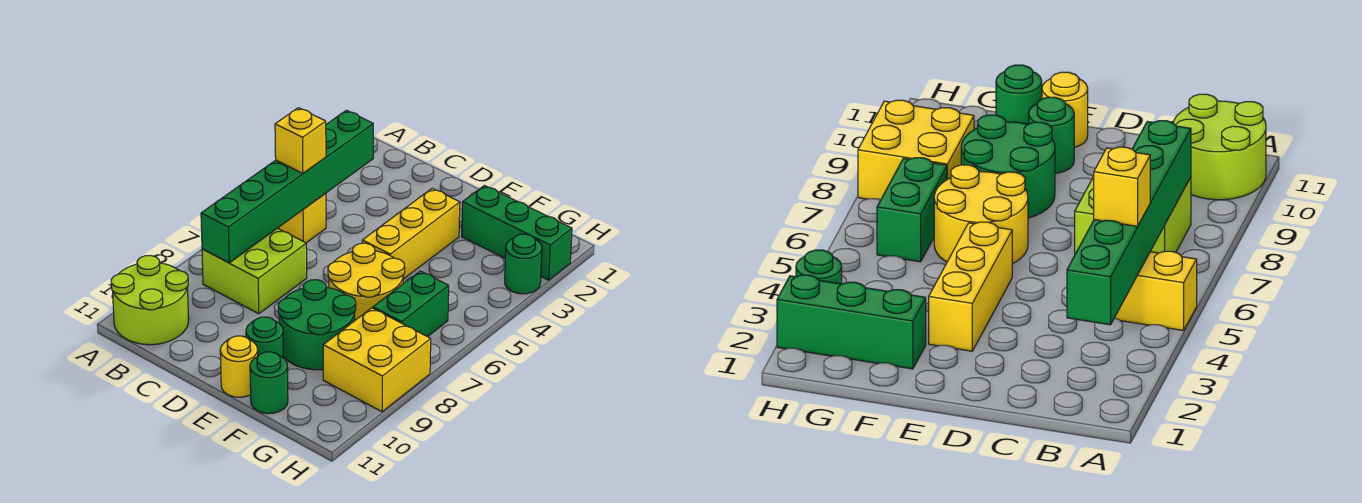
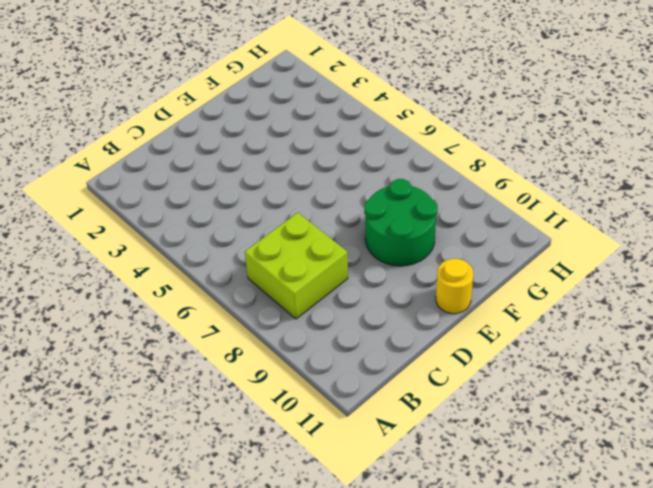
none -> yellow 1x2 brick [278,193,326,243]
none -> lime 2x2 round brick [111,255,189,345]
none -> yellow 1x3 brick [362,188,460,278]

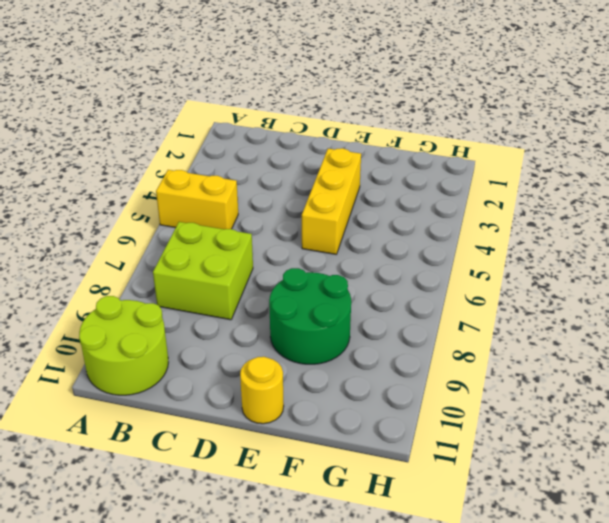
none -> yellow 2x2 round brick [328,243,405,320]
none -> green 1x1 round brick [246,317,283,358]
none -> green 1x3 brick [462,185,572,280]

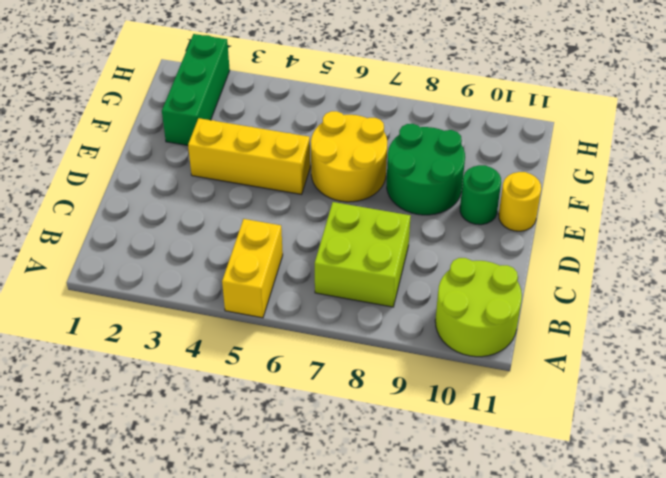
none -> green 1x1 round brick [250,352,288,414]
none -> green 1x2 brick [373,271,449,337]
none -> yellow 2x2 brick [323,308,431,412]

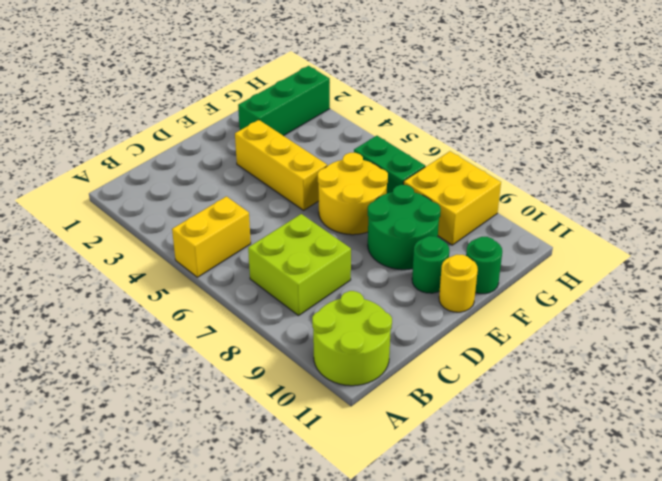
none -> green 1x1 round brick [505,234,542,294]
none -> green 1x6 brick [201,110,373,263]
none -> yellow 1x1 brick [275,108,326,173]

